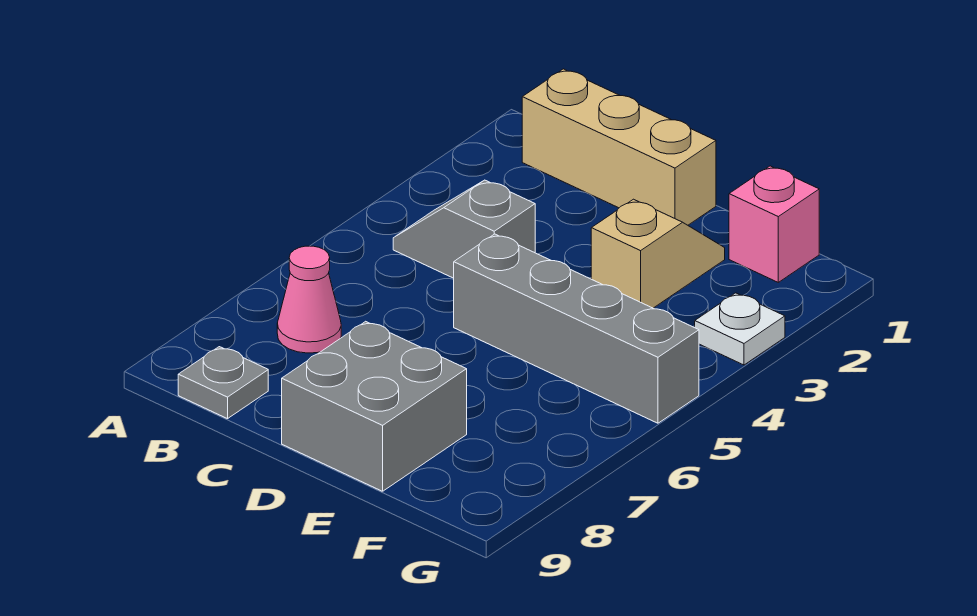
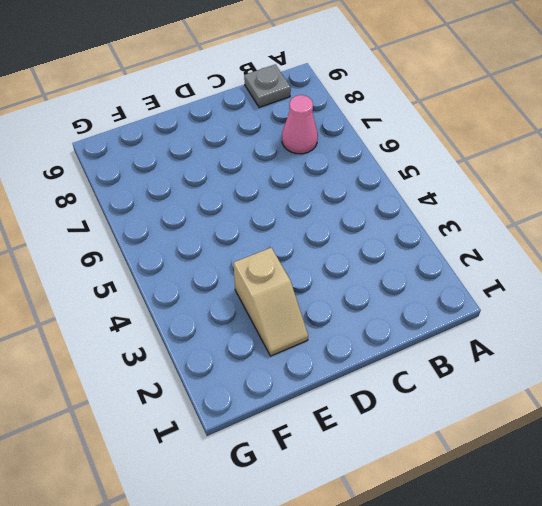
none -> tan 1x3 brick [522,69,716,225]
none -> grey 1x2 slope [393,180,535,278]

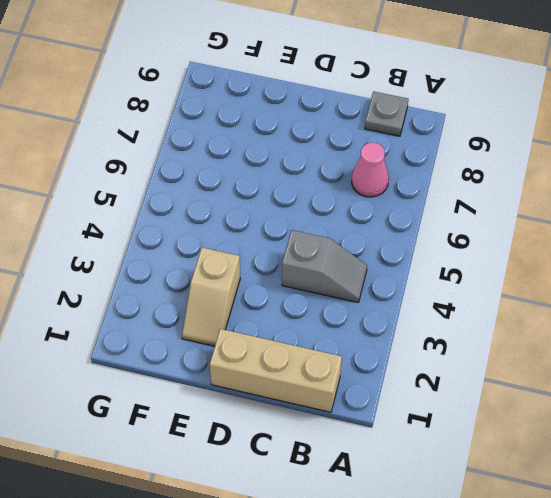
none -> grey 1x4 brick [454,234,699,423]
none -> grey 2x2 brick [282,321,467,491]

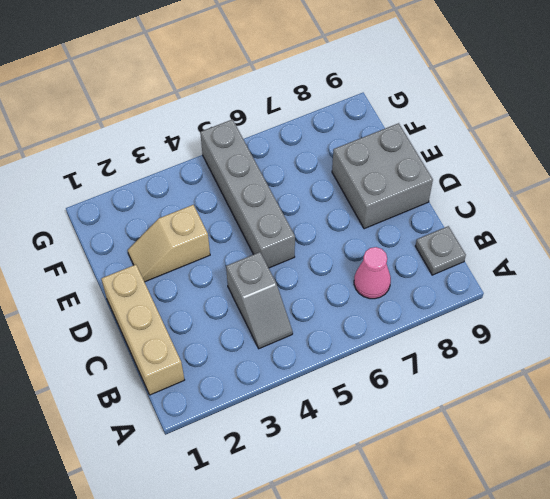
none -> pink 1x1 brick [729,166,819,282]
none -> white 1x1 plate [695,293,785,365]

